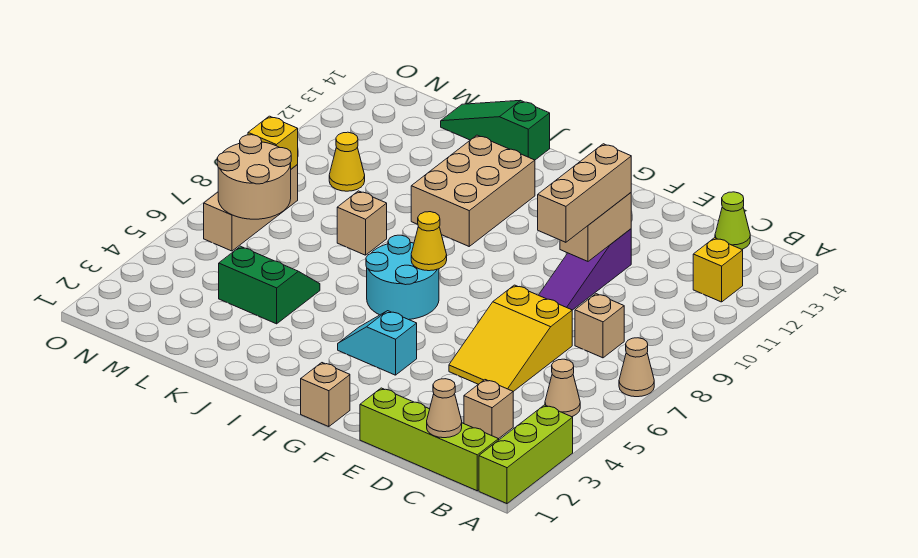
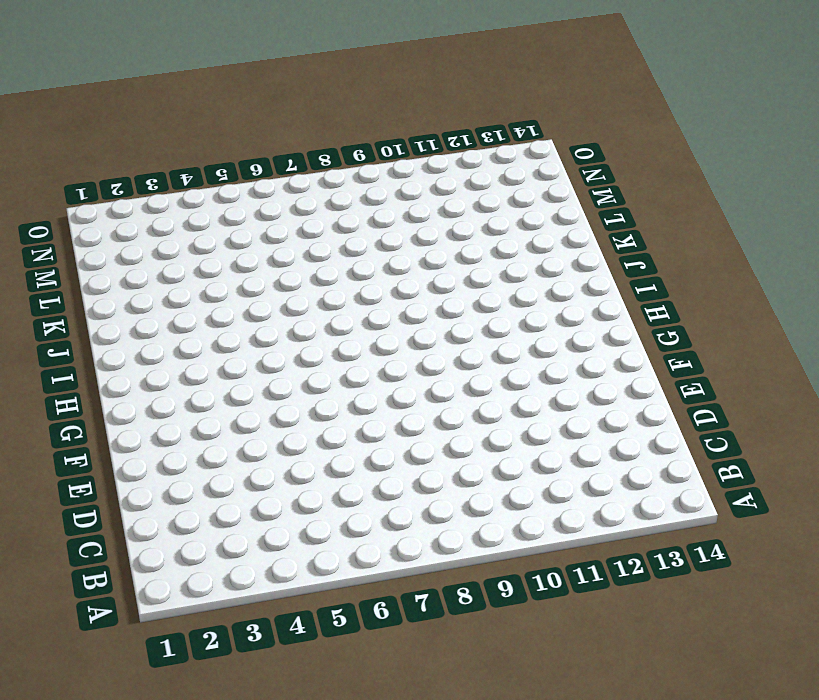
none -> lime 1x3 brick [479,405,573,504]
none -> tan 1x1 cone [619,338,654,397]
none -> lime 1x4 brick [360,388,499,491]

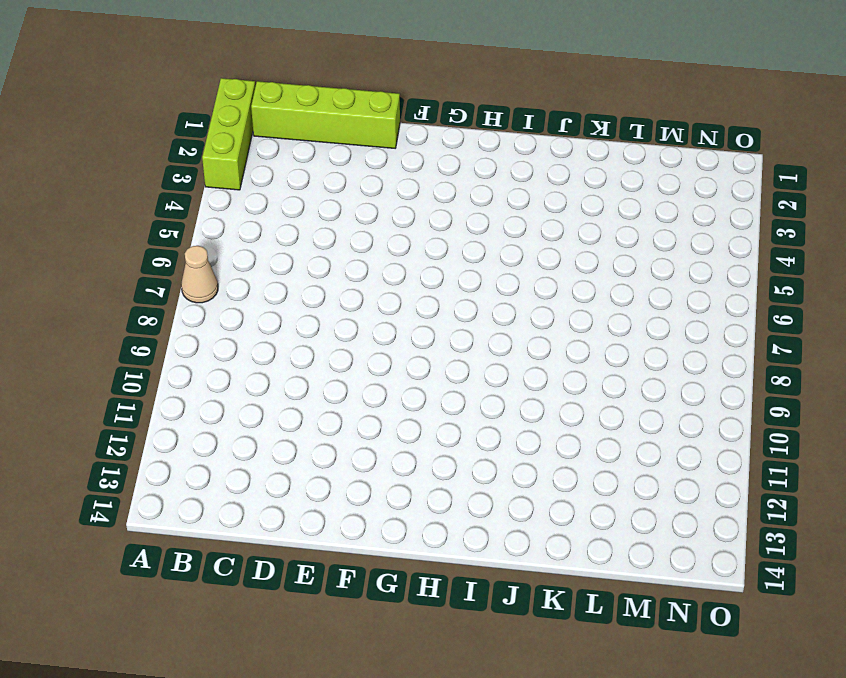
none -> tan 1x1 cone [545,359,580,417]
none -> yellow 1x1 brick [693,238,743,302]
none -> tan 1x1 brick [464,380,513,439]

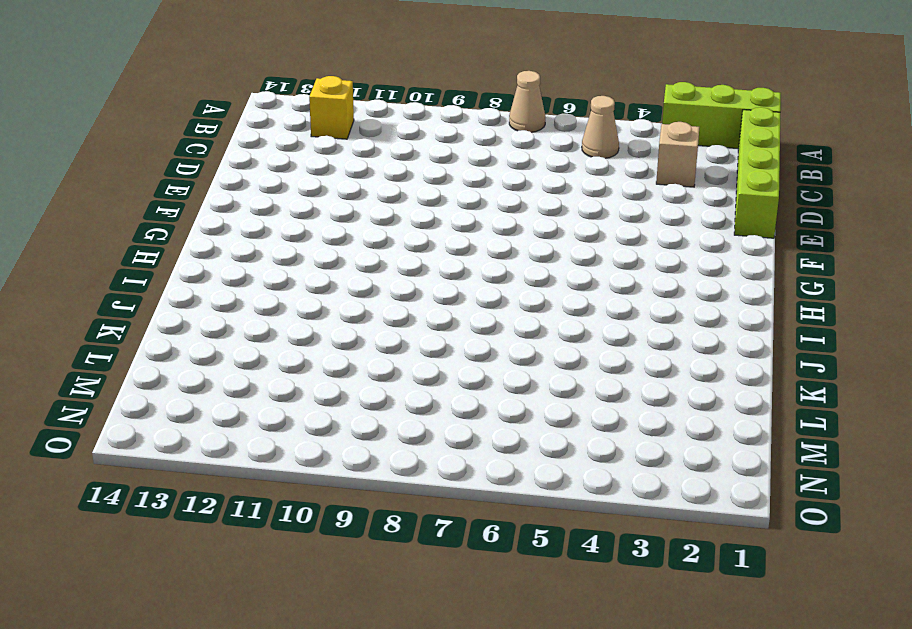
none -> tan 1x1 brick [575,294,624,358]
none -> lime 1x1 cone [715,192,750,249]
none -> yellow 2x3 slope [449,285,572,392]

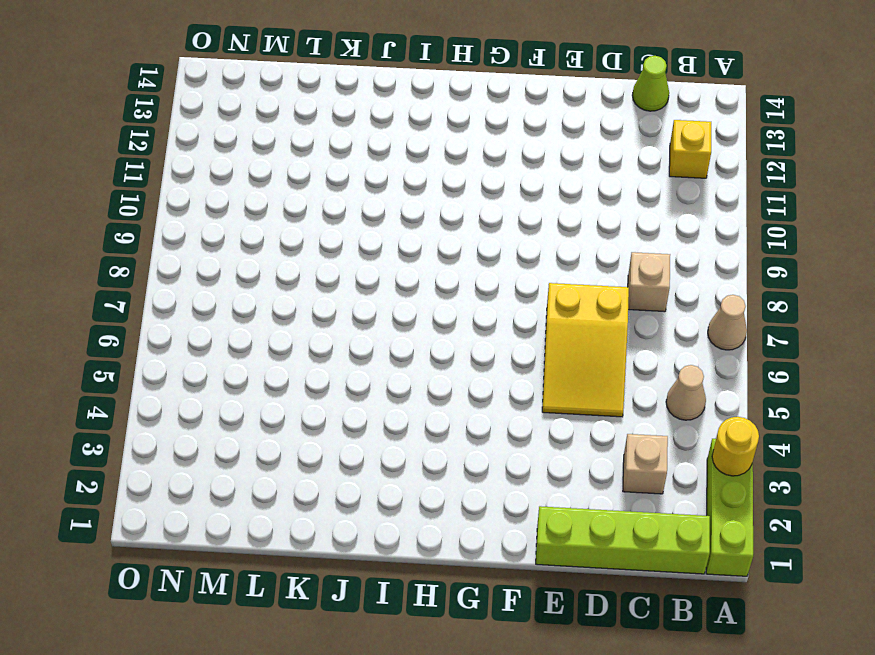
yellow 1x1 round brick [712,417,759,476] -> none
none -> purple 1x3 slope [539,229,631,310]
none -> tan 1x1 brick [301,363,350,427]
none -> cyan 1x2 slope [338,311,417,375]

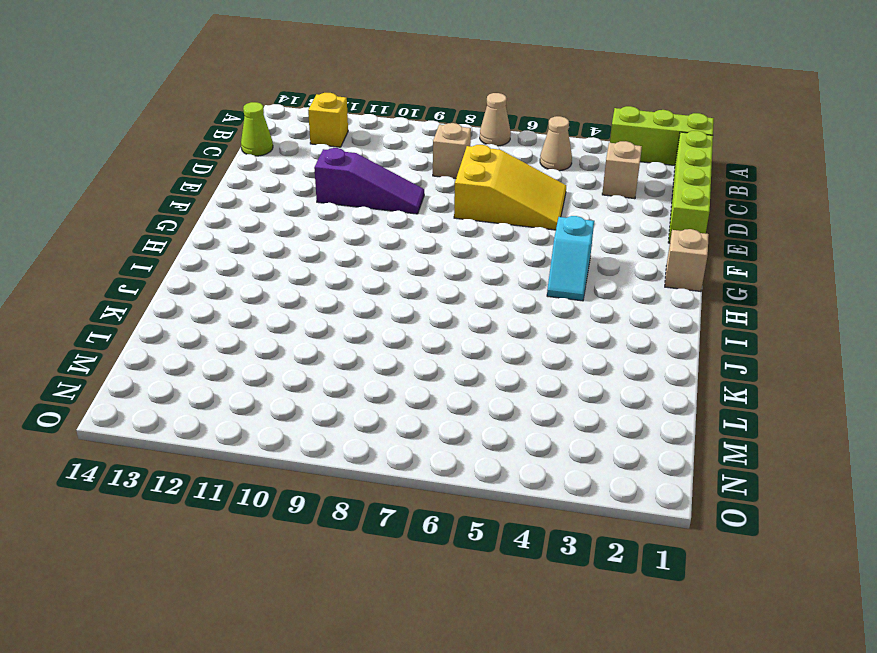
none -> cyan 2x2 round brick [366,235,439,320]
none -> tan 2x3 brick [411,135,535,246]
none -> green 1x3 slope [441,101,550,160]

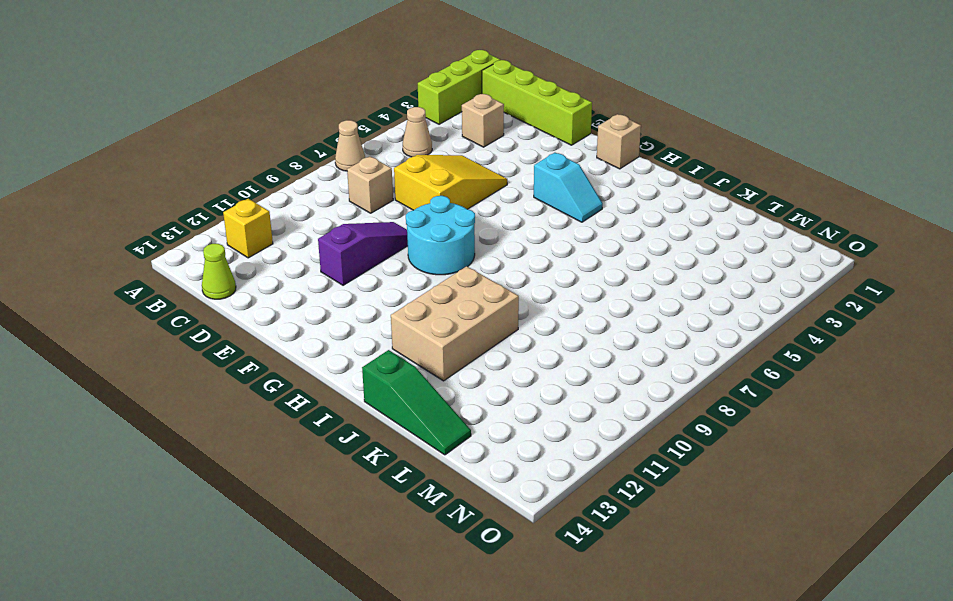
cyan 2x2 round brick [406,196,475,275] -> cyan 2x2 round brick moved to [366,235,439,320]
none -> green 2x2 slope [219,246,320,324]
none -> tan 1x1 brick [337,191,387,255]
none -> yellow 1x1 cone [329,132,365,191]

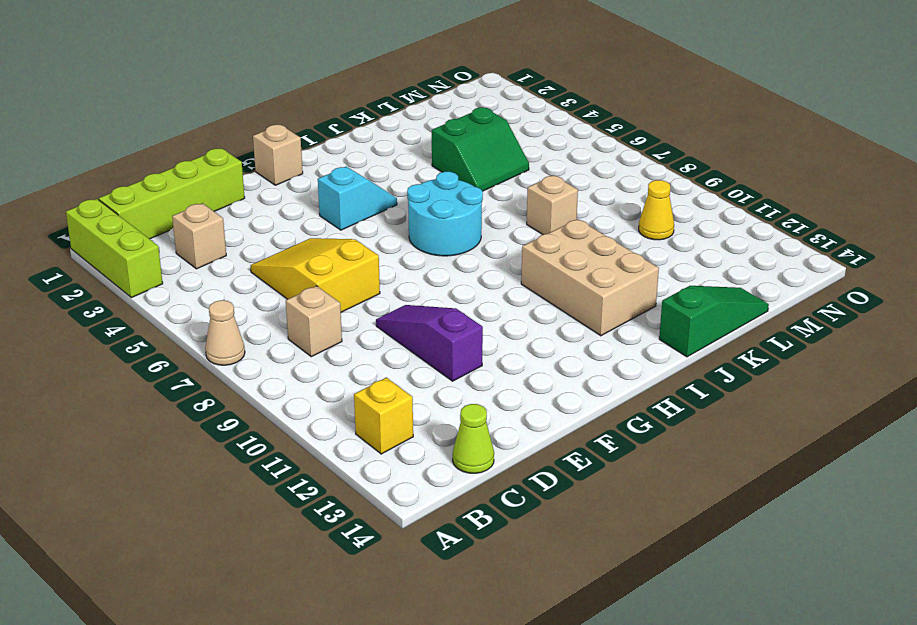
none -> tan 1x1 cone [545,359,580,417]
none -> tan 1x3 brick [204,165,298,251]
none -> tan 1x1 cone [427,379,462,438]

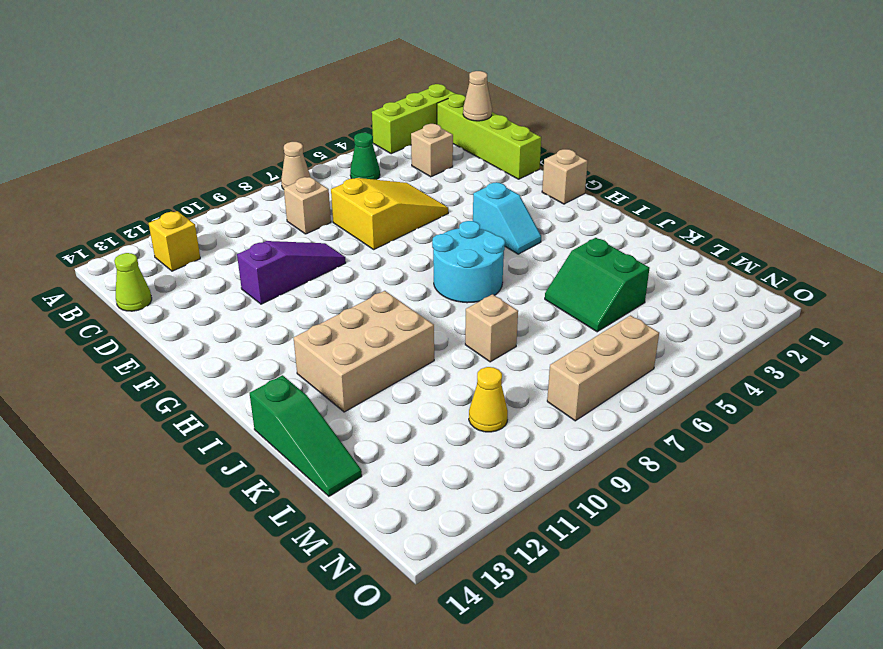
green 1x1 cone [350,133,380,180] -> tan 1x1 cone [545,359,580,417]
none -> tan 1x2 brick [560,193,631,261]
none -> yellow 1x1 cone [411,212,447,271]
none -> tan 2x2 round brick [217,135,291,219]

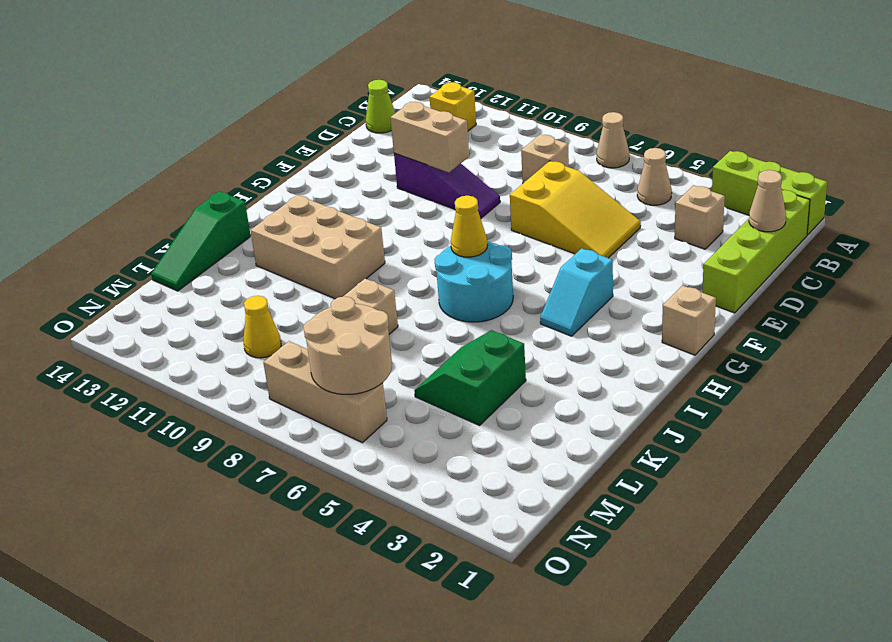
none -> yellow 1x1 brick [248,116,298,169]
none -> tan 1x3 brick [538,144,631,242]

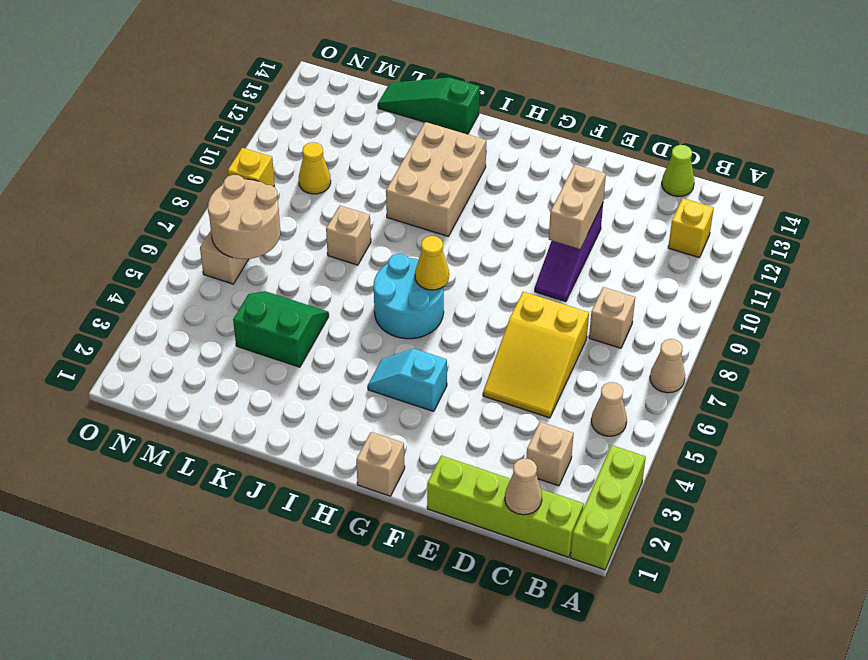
none -> tan 1x3 brick [538,144,631,242]

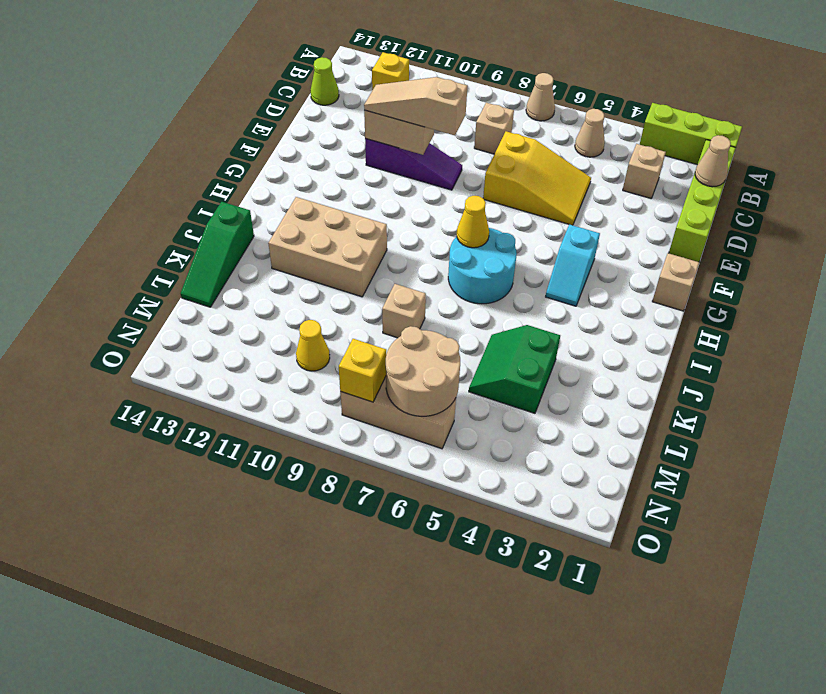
tan 1x3 slope [364,77,467,135] -> tan 1x3 brick [538,144,631,242]

